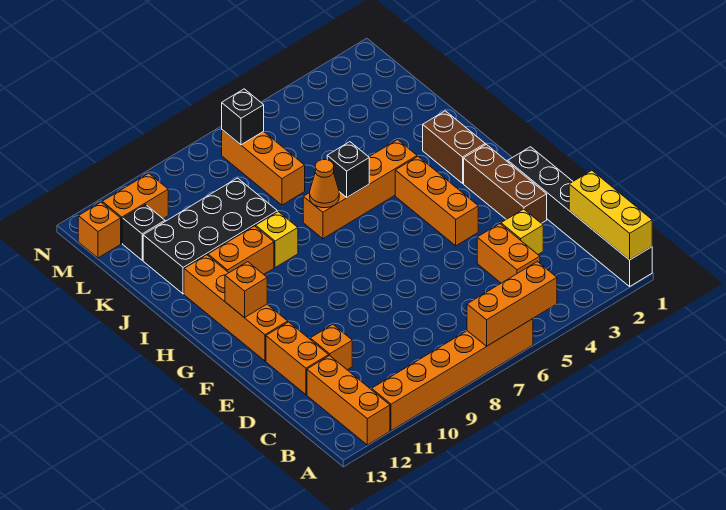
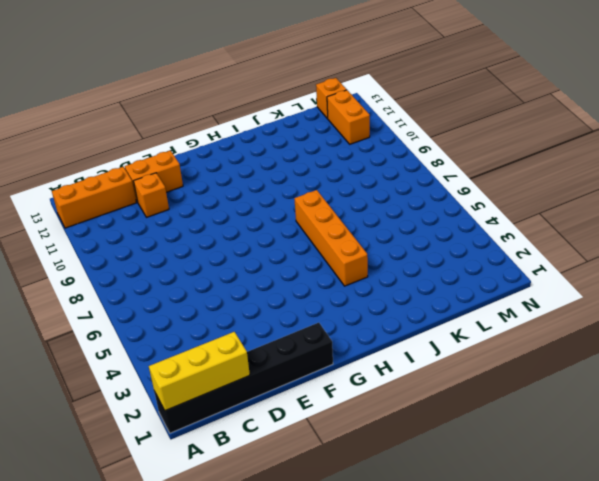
none -> orange 1x6 brick [372,319,533,431]
none -> orange 1x2 brick [477,224,540,283]
none -> yellow 1x1 brick [501,209,543,254]

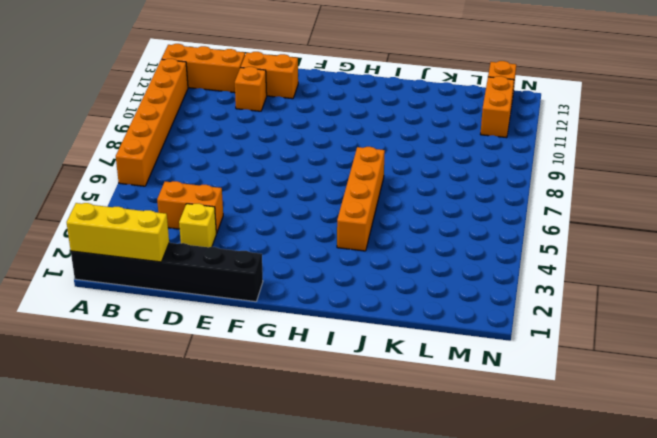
none -> brown 1x3 brick [464,144,547,223]
none -> orange 1x3 brick [395,157,478,246]
none -> orange 1x4 brick [184,255,288,361]

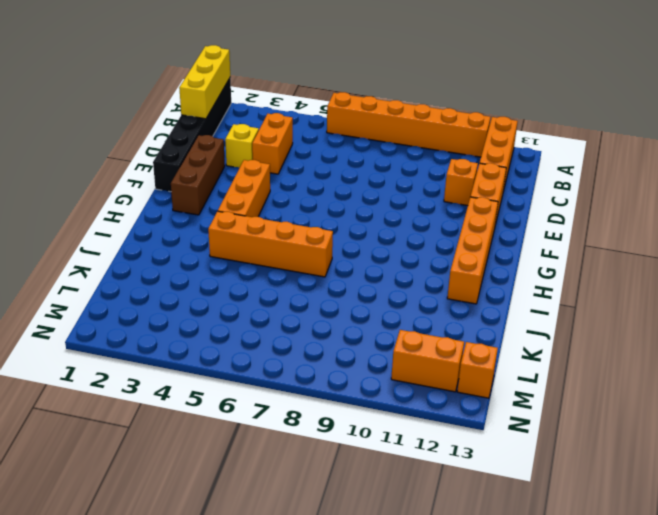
none -> brown 1x2 brick [423,111,485,183]
none -> yellow 1x1 brick [256,212,298,268]
none -> orange 1x2 brick [208,226,274,274]

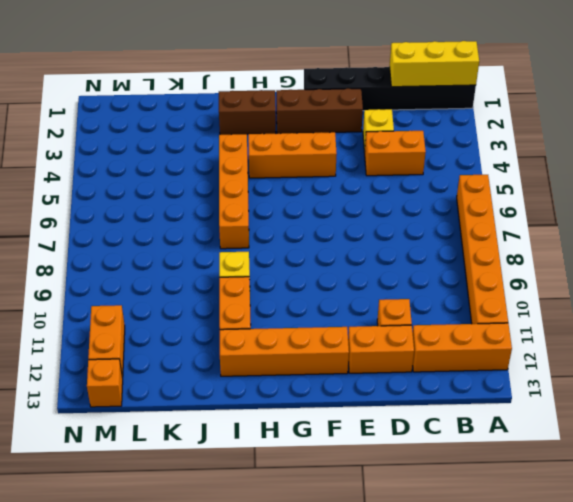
none -> black 2x4 brick [143,178,277,294]
none -> orange 1x3 brick [222,130,305,205]
none -> black 1x1 brick [123,205,165,260]

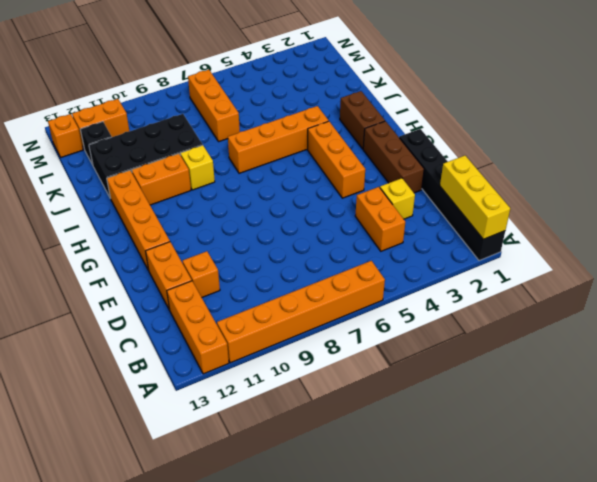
none -> orange 1x3 brick [467,262,557,346]
none -> orange 1x1 brick [225,262,267,318]
none -> black 1x1 brick [327,142,369,197]

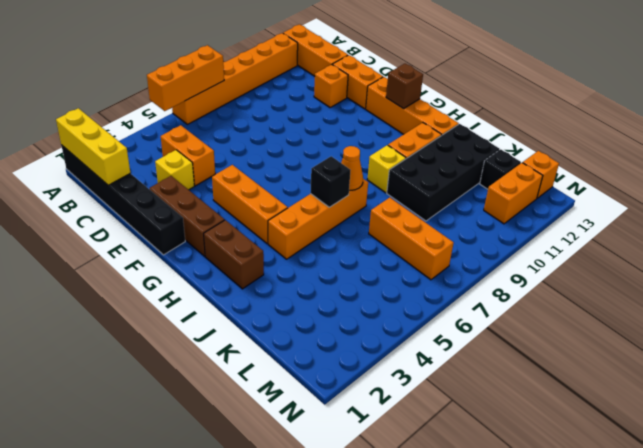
brown 1x1 brick [386,64,423,109] -> orange 1x1 brick [225,262,267,318]
none -> black 1x1 brick [222,89,264,145]

